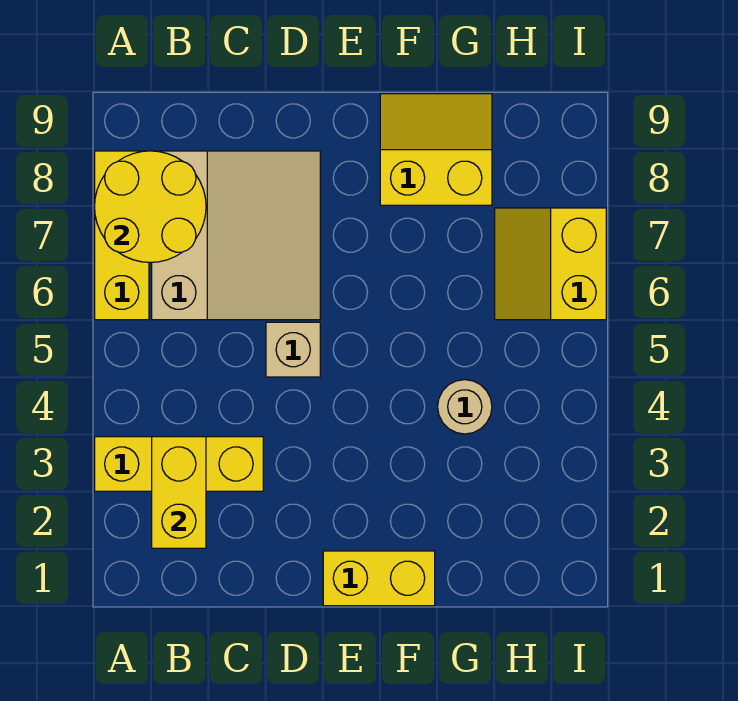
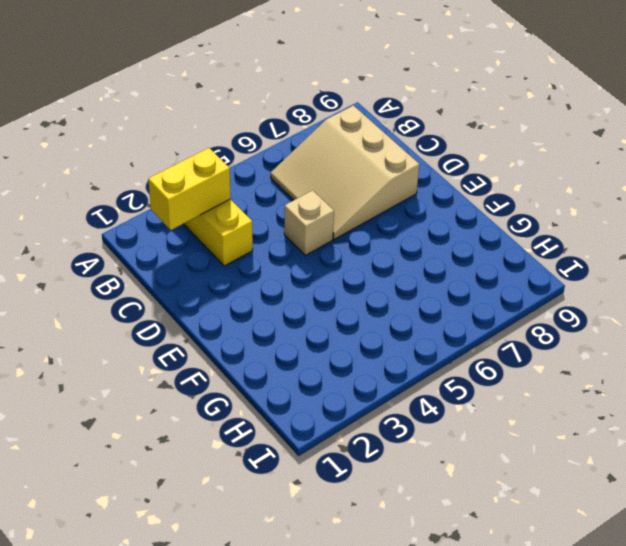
tan 3x3 slope [271,105,419,239] -> tan 3x3 slope turned to [152,151,320,320]
none -> yellow 1x3 brick [95,151,149,320]
none -> yellow 1x2 brick [323,551,435,606]

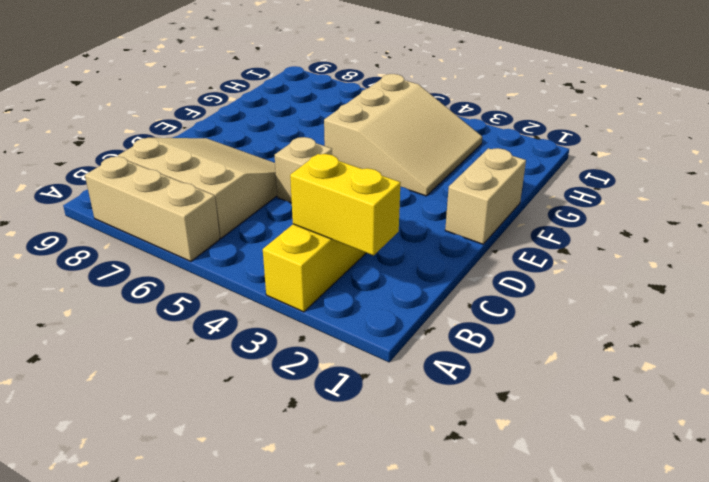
tan 1x3 brick [85,157,220,261] -> yellow 1x3 brick [95,151,149,320]
tan 1x2 brick [445,148,526,244] -> yellow 1x2 brick [323,551,435,606]
tan 3x3 slope [324,74,482,196] -> tan 1x1 round brick [438,380,492,434]
none -> yellow 2x2 slope [380,94,492,205]
none -> yellow 2x2 slope [495,208,606,320]

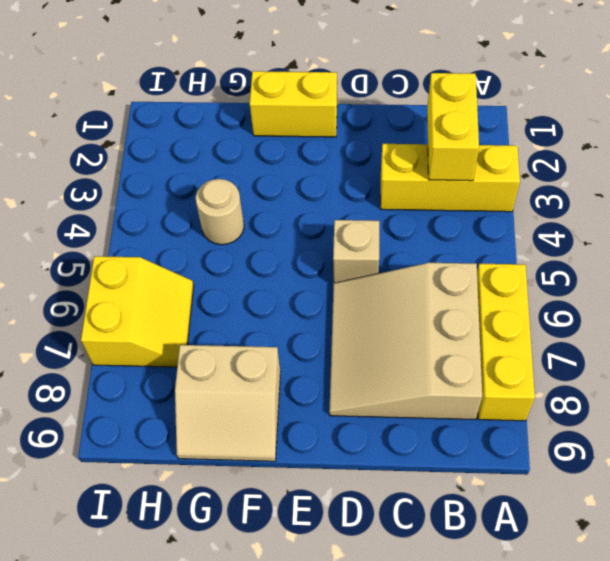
tan 2x2 slope [175,345,281,461] -> yellow 2x2 slope [380,94,492,205]
none -> yellow 2x2 round brick [95,151,206,262]

